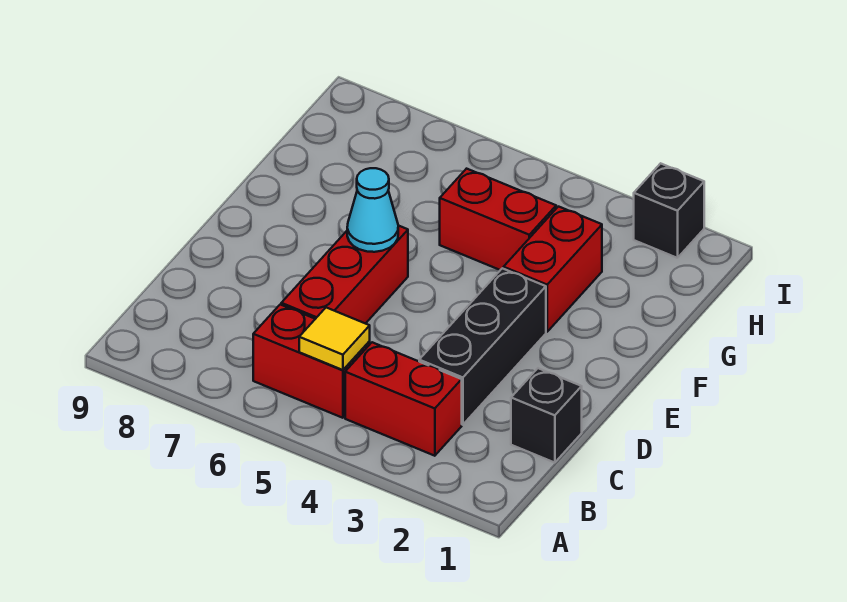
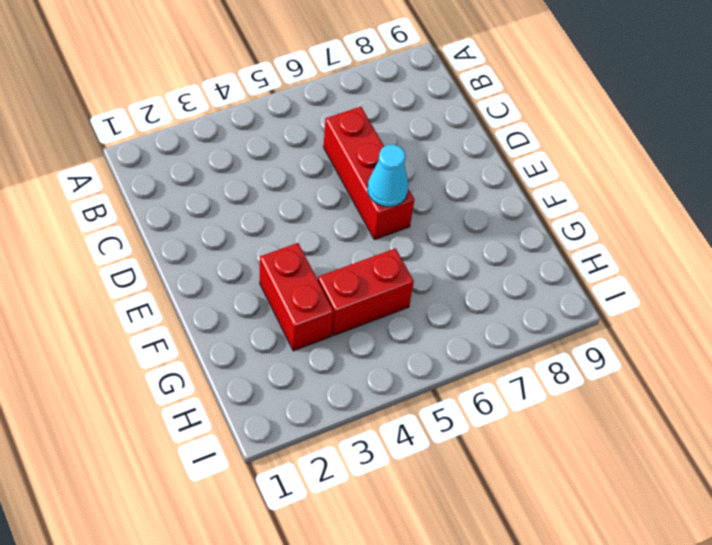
none -> red 1x2 brick [345,342,462,456]
none -> red 1x2 brick [253,304,370,418]

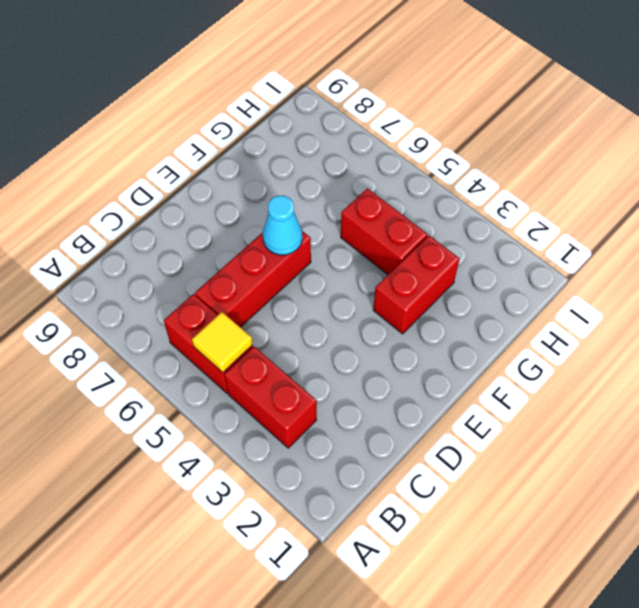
none -> black 1x1 brick [511,368,582,463]
none -> black 1x3 brick [419,268,546,425]

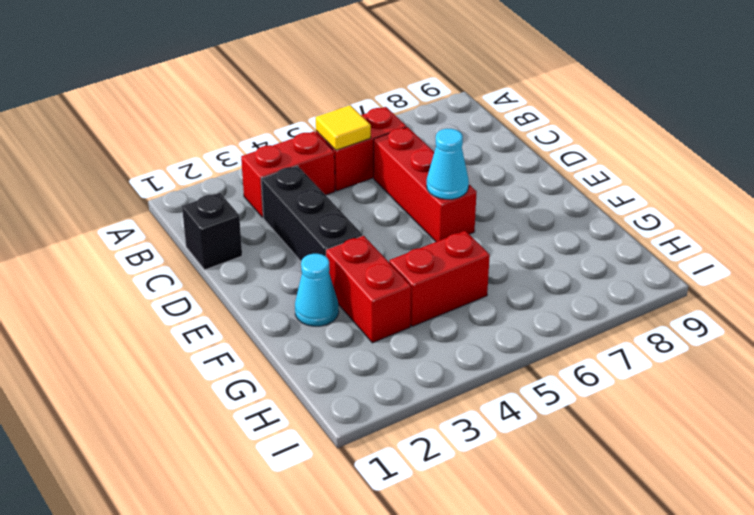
cyan 1x1 cone [295,254,339,326] -> none
none -> black 1x1 brick [634,163,704,258]

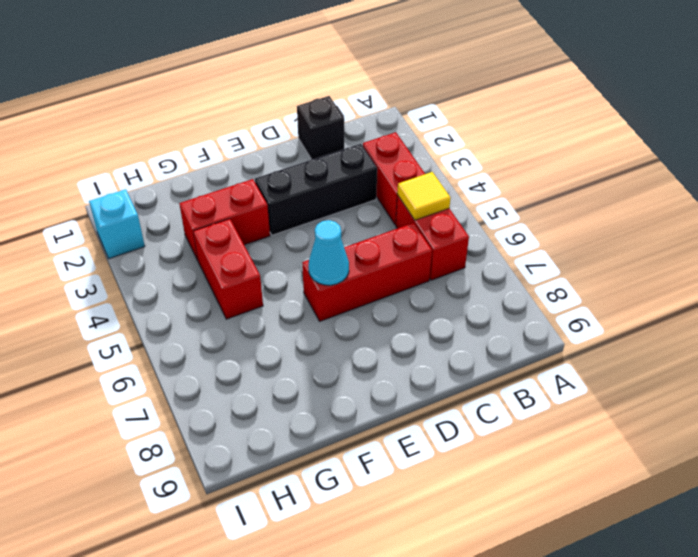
cyan 1x1 brick [89,189,145,259] -> black 1x1 brick [634,163,704,258]

